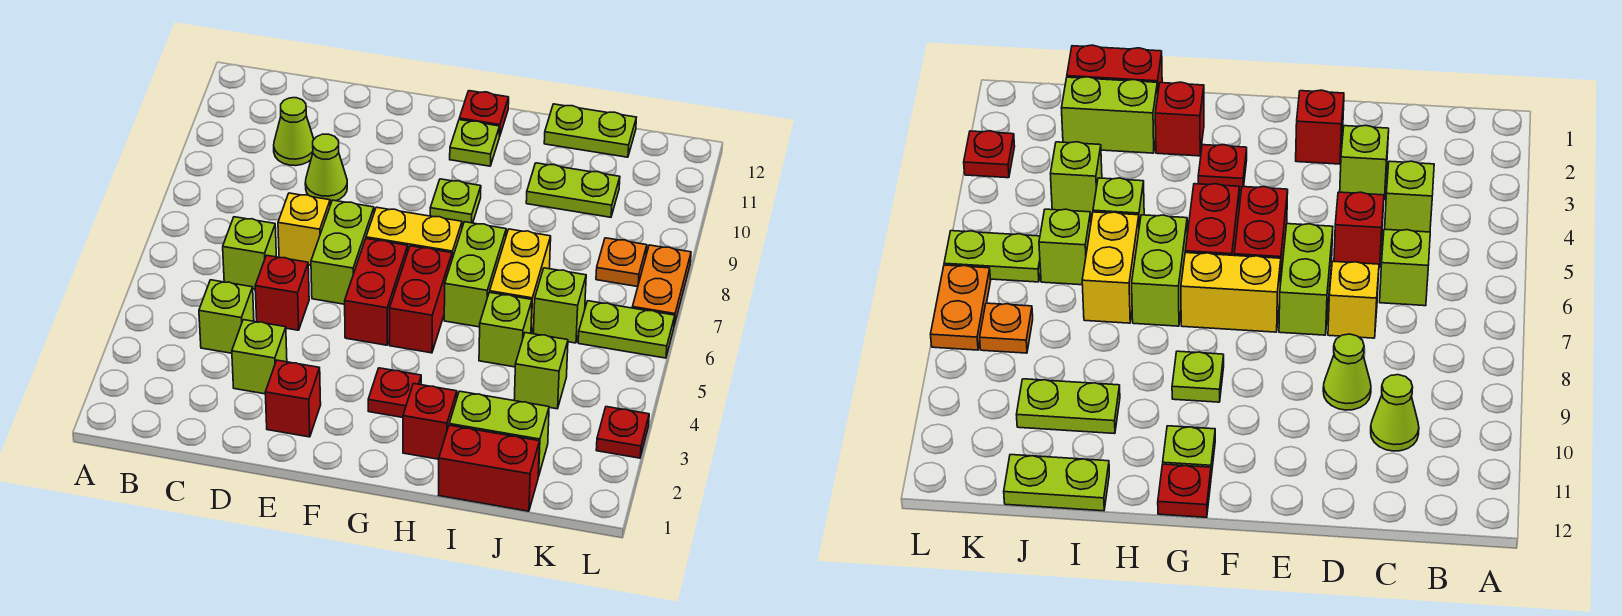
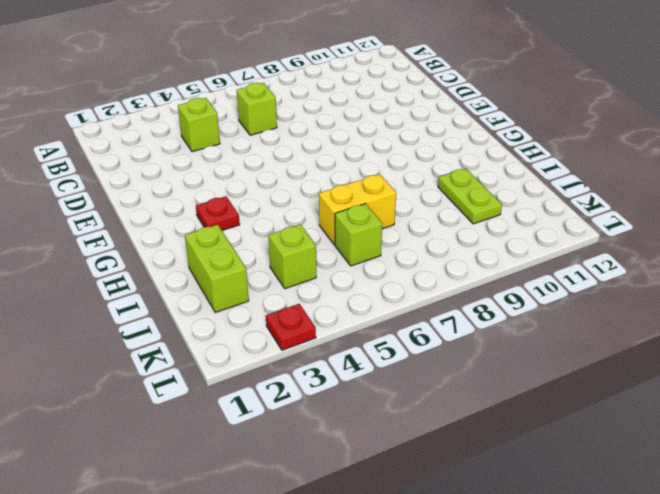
none -> lime 1x1 cone [274,98,314,166]
none -> lime 1x1 brick [232,320,287,394]
none -> red 1x1 brick [255,255,309,330]
none -> yellow 1x1 brick [278,193,330,265]

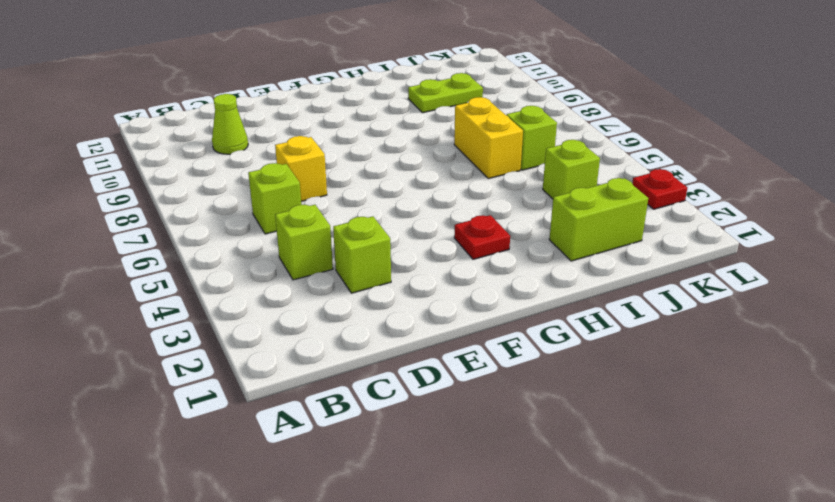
none -> red 1x1 brick [255,255,309,330]
none -> lime 1x1 cone [305,134,347,202]
none -> red 1x1 brick [265,360,321,437]
none -> lime 1x2 brick [311,200,374,304]

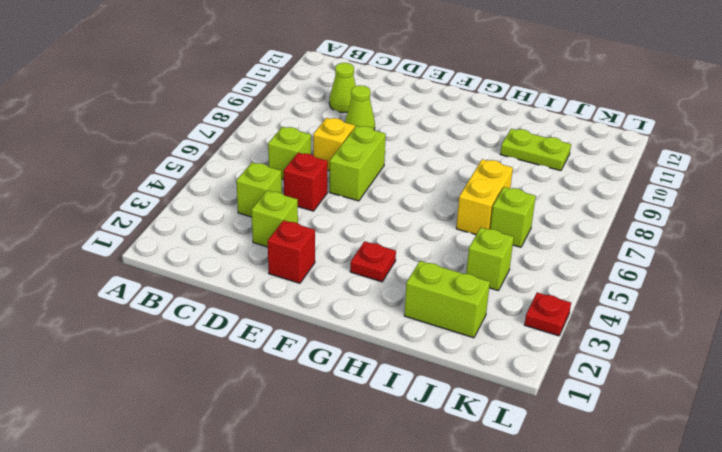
none -> red 1x2 brick [345,239,408,345]
none -> yellow 1x2 brick [366,207,462,259]
none -> red 1x2 brick [389,246,452,353]
none -> lime 1x1 plate [430,179,481,225]

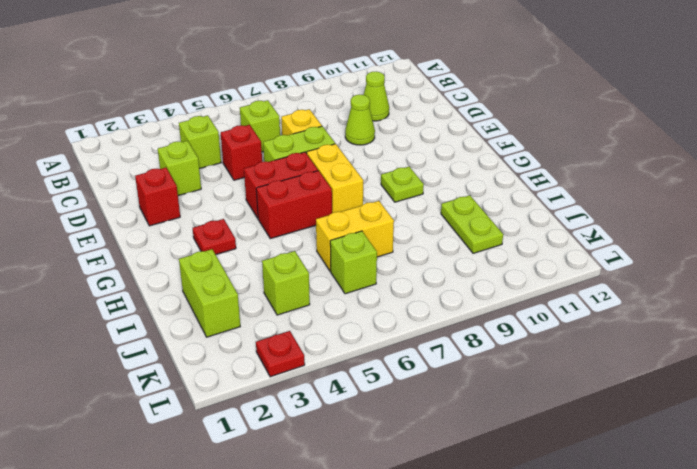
none -> lime 1x1 plate [450,120,500,166]
none -> red 1x1 plate [459,91,509,137]
none -> red 1x1 brick [403,384,457,459]
none -> lime 1x2 brick [444,222,506,327]

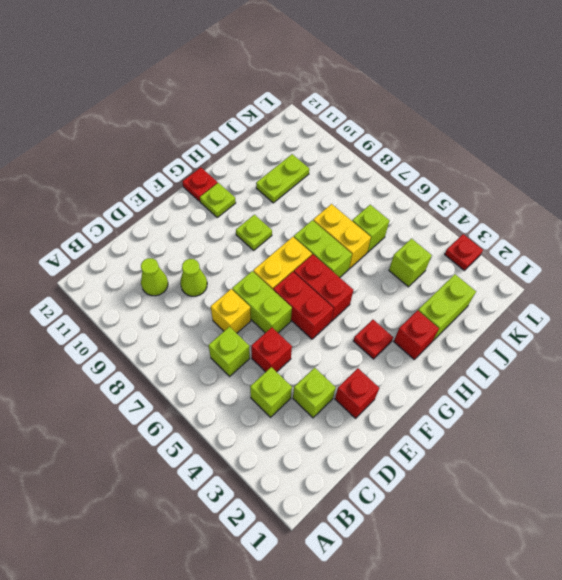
none -> red 1x2 brick [439,425,540,511]
none -> lime 1x1 brick [479,292,532,367]
none -> lime 1x2 plate [544,104,636,157]
none -> lime 1x2 plate [578,301,675,358]

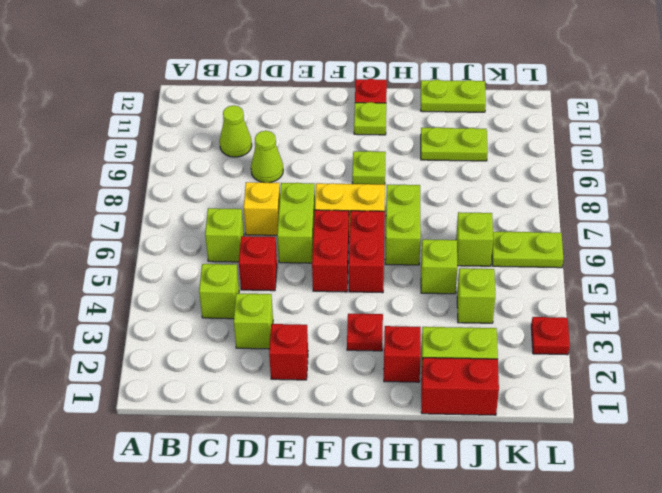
none -> yellow 1x2 brick [490,229,551,334]
none -> orange 1x1 plate [596,238,647,287]
none -> orange 1x2 plate [632,245,691,325]

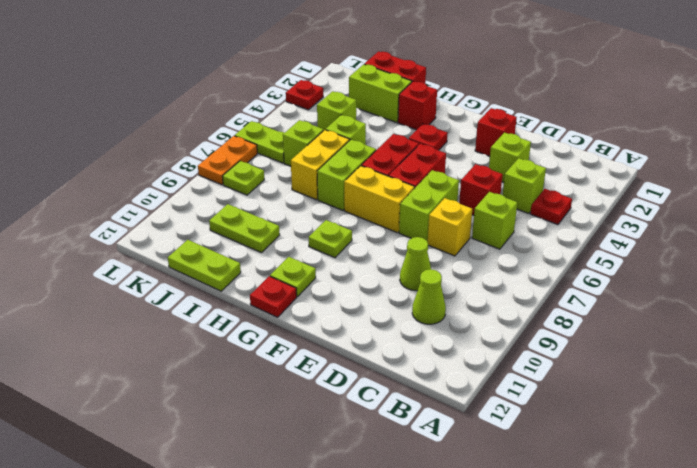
red 1x1 plate [530,189,572,225] -> none
lime 1x1 plate [222,161,264,195] -> orange 1x1 plate [596,238,647,287]

